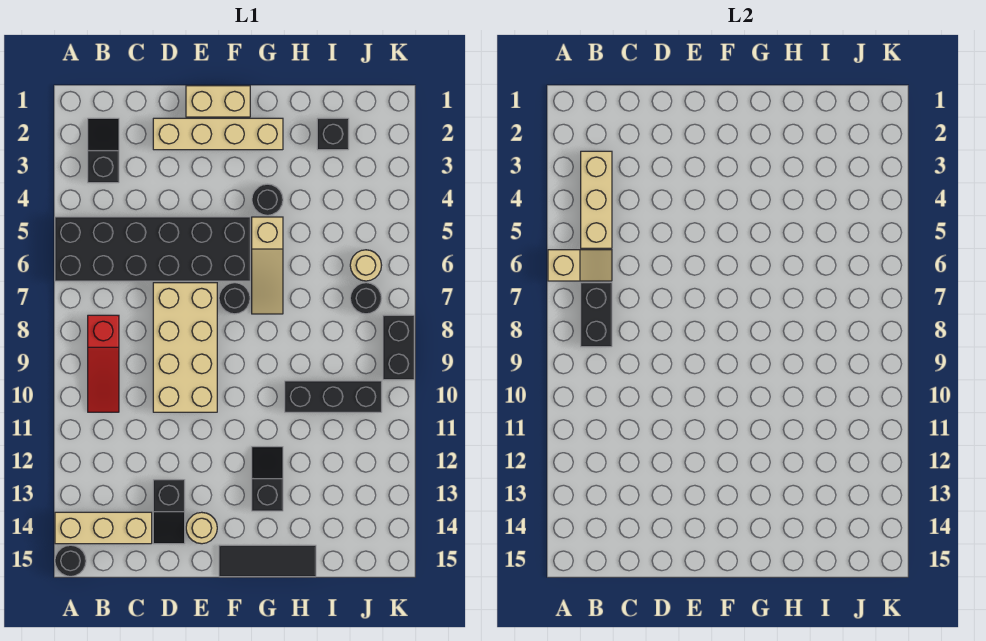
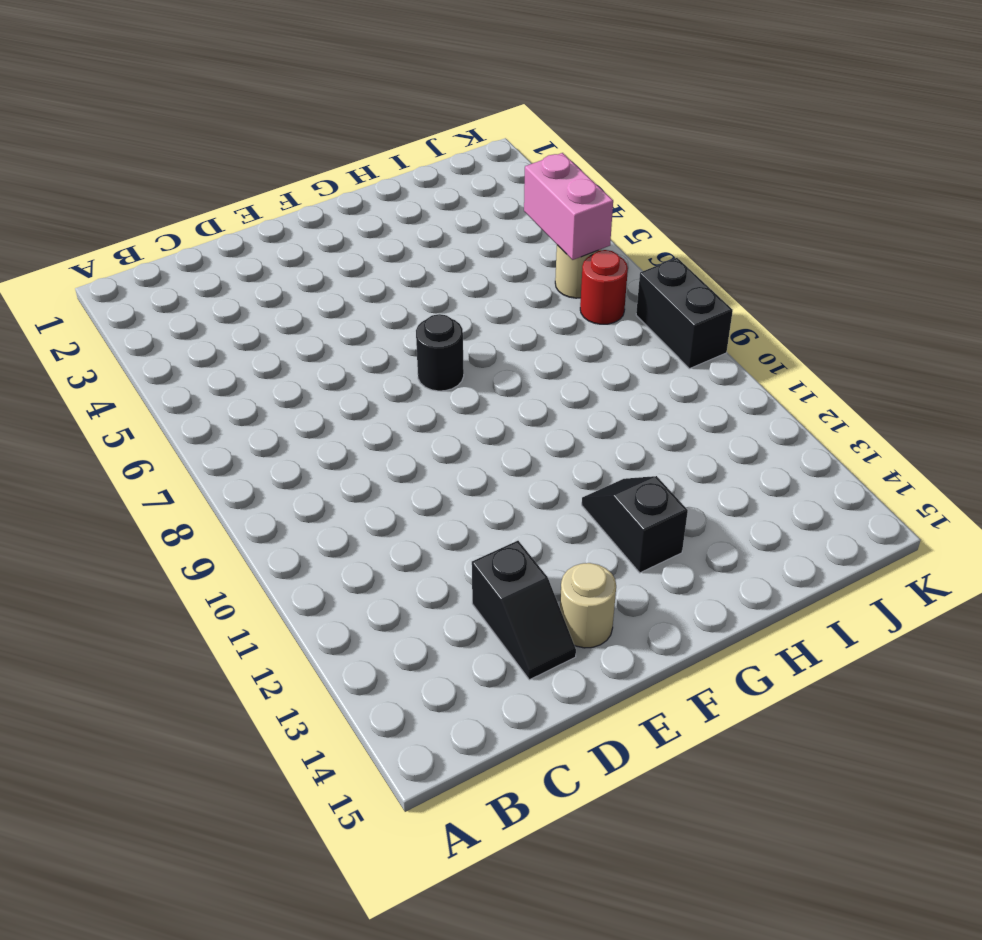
pink 1x2 brick [524,153,613,260] -> none
red 1x1 round brick [580,250,628,324] -> black 1x1 round brick [350,283,382,314]
none -> black 2x6 brick [55,217,250,281]
none -> tan 1x3 brick [55,512,152,544]
none -> black 1x1 round brick [55,545,86,576]

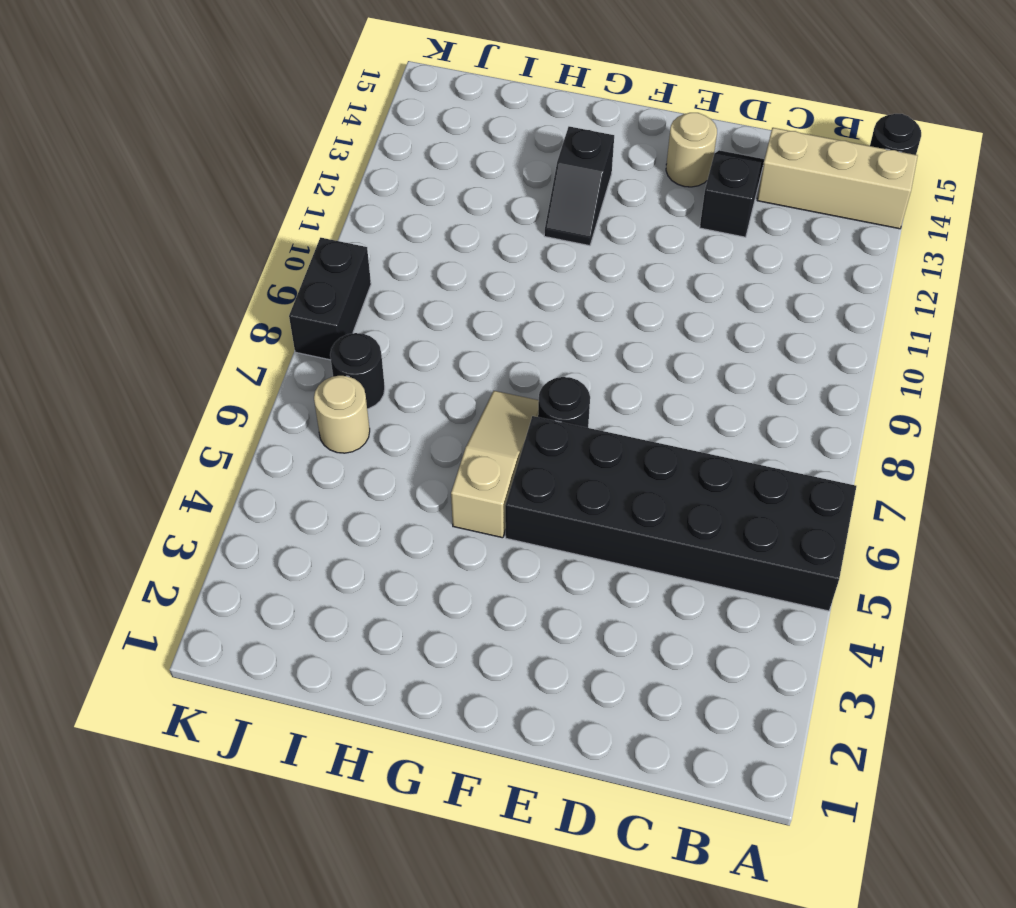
none -> black 1x2 slope [88,118,119,183]
none -> red 1x3 slope [88,315,119,412]
none -> tan 1x4 brick [153,118,283,150]

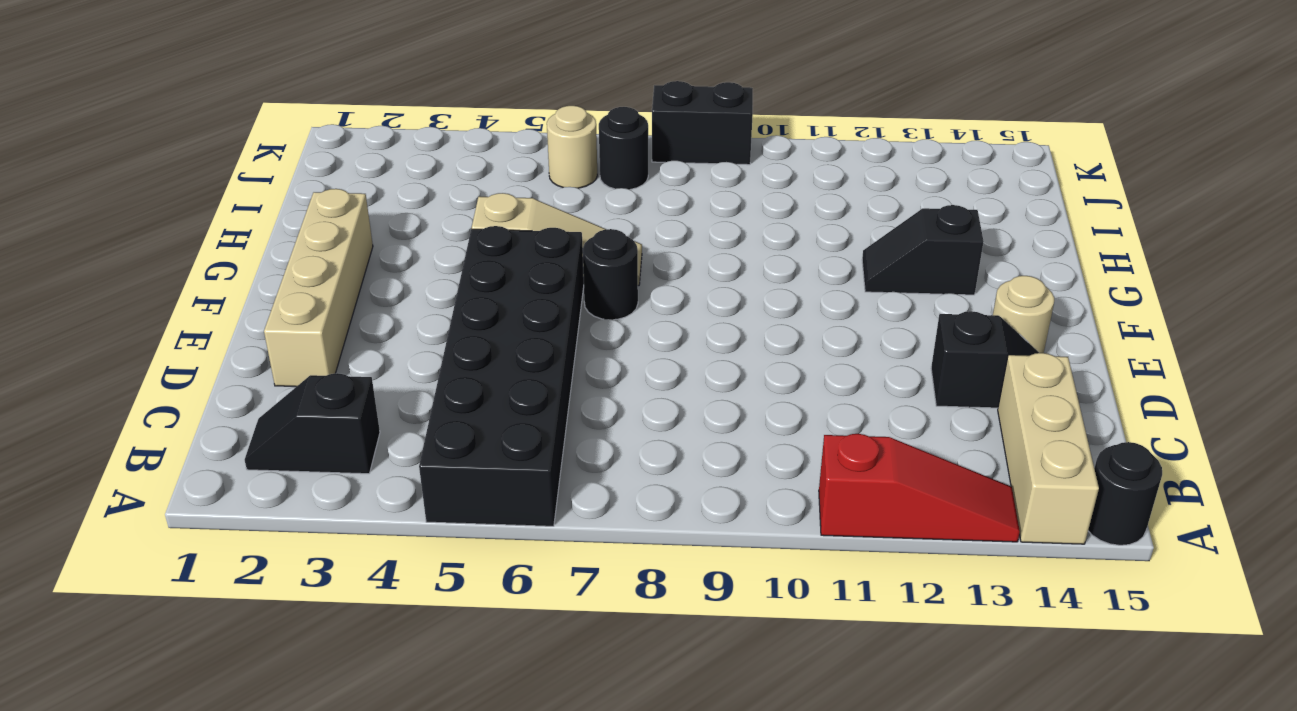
red 1x3 slope [819,434,1020,542] -> red 1x3 slope moved to [88,315,119,412]
none -> tan 2x4 brick [153,283,217,412]
none -> tan 1x2 brick [186,86,250,117]
none -> black 1x3 tile [219,545,316,577]

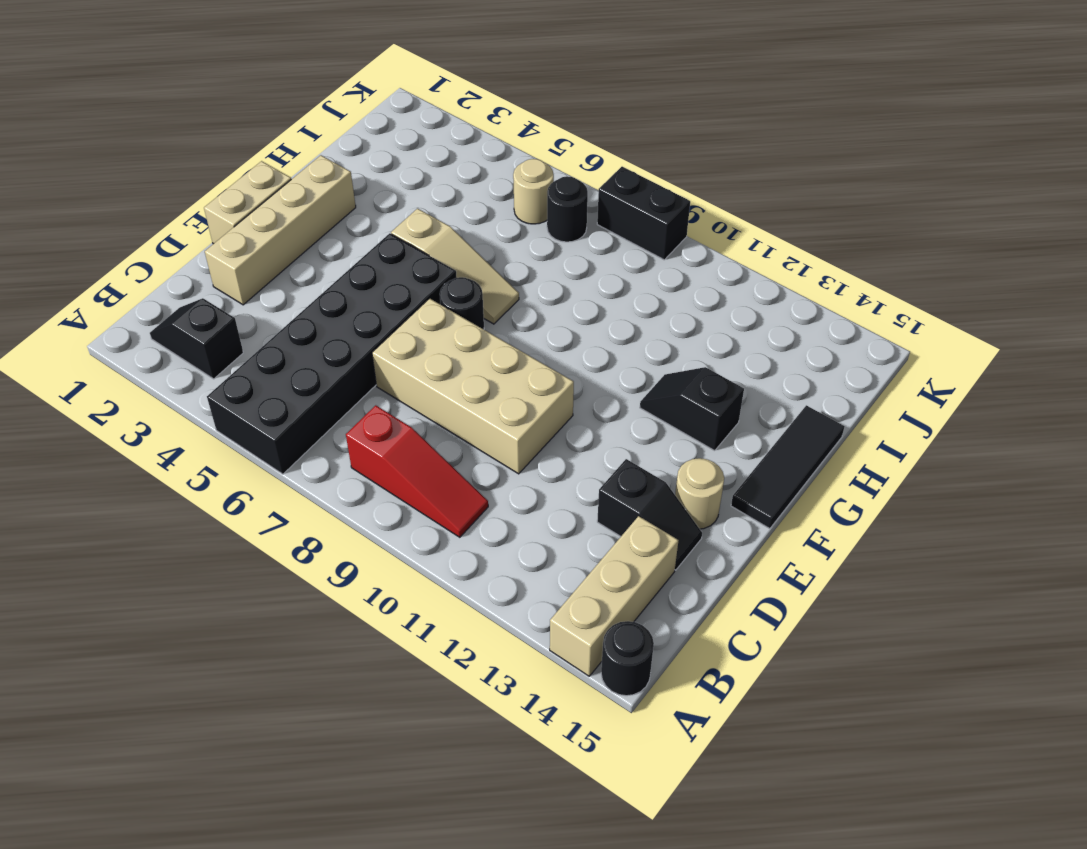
none -> black 1x1 round brick [252,184,283,215]
none -> black 1x3 brick [285,381,382,412]
none -> black 1x1 brick [317,118,349,150]

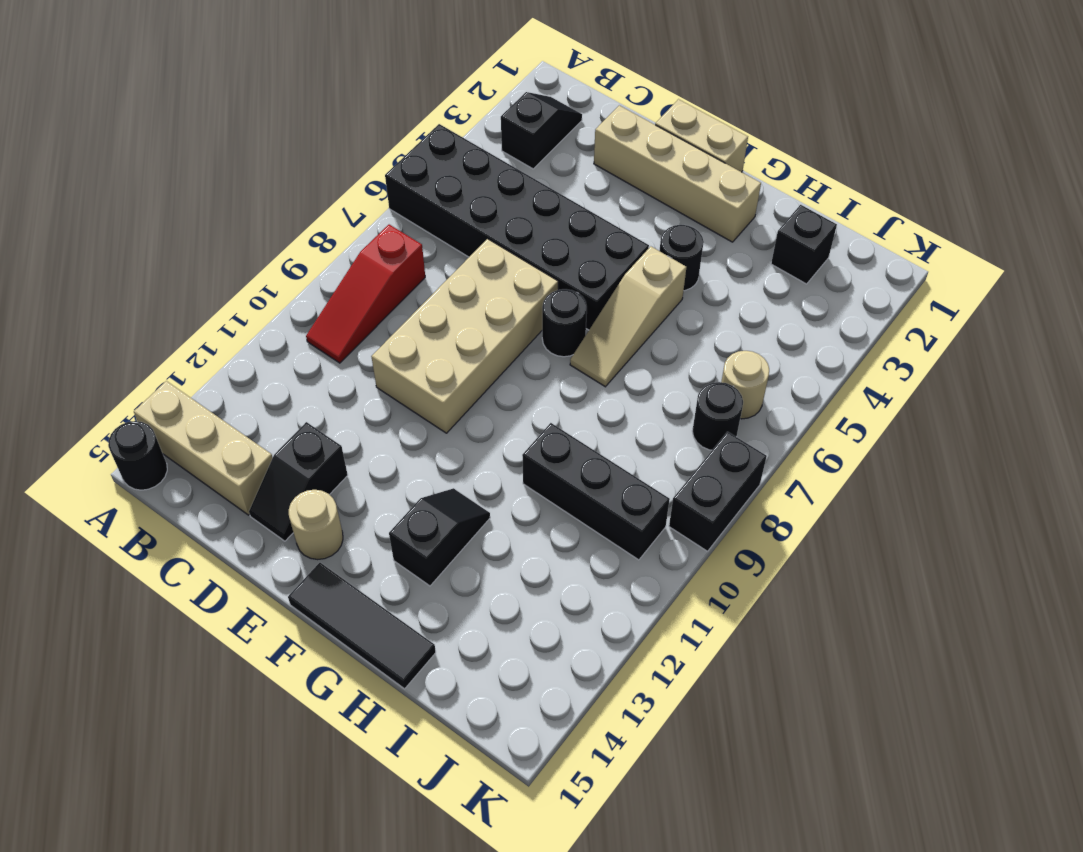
none -> tan 1x2 slope [548,250,612,281]
none -> tan 1x3 brick [581,151,612,248]
none -> black 1x2 brick [581,283,612,347]

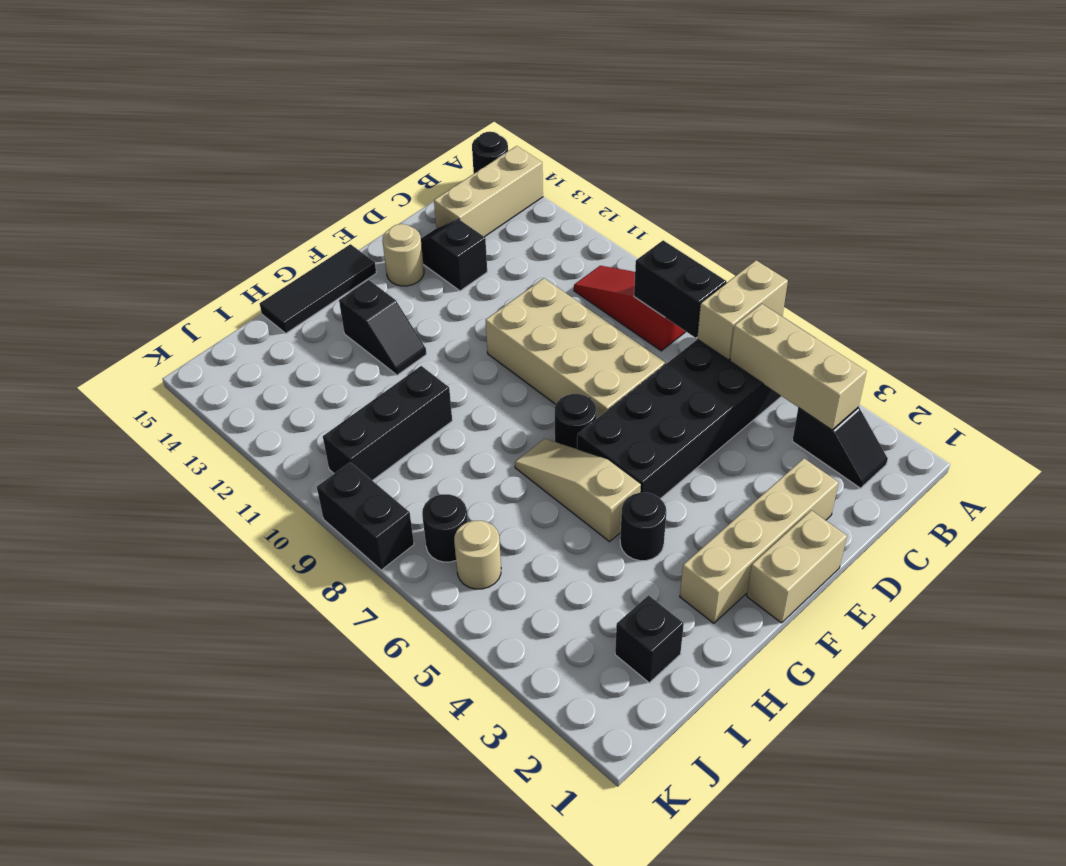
tan 1x2 brick [697,260,788,360] -> tan 1x2 slope [548,250,612,281]

